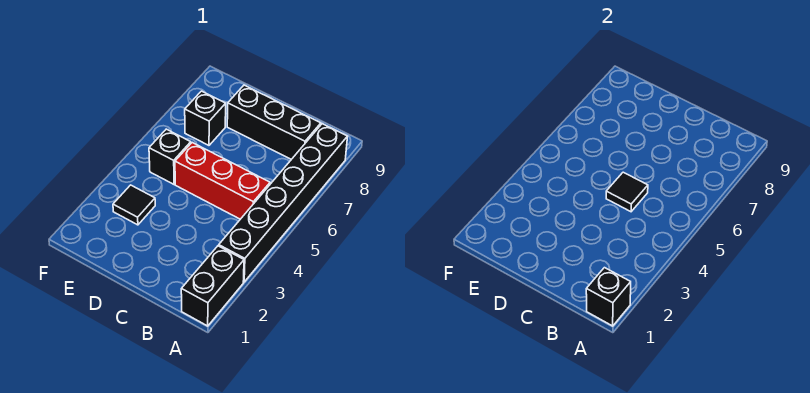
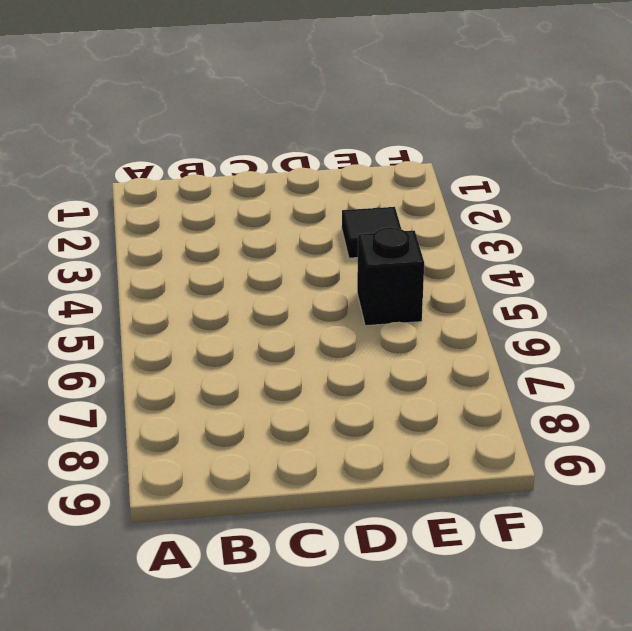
none -> black 1x2 brick [181,246,244,326]
none -> black 1x6 brick [219,124,348,282]

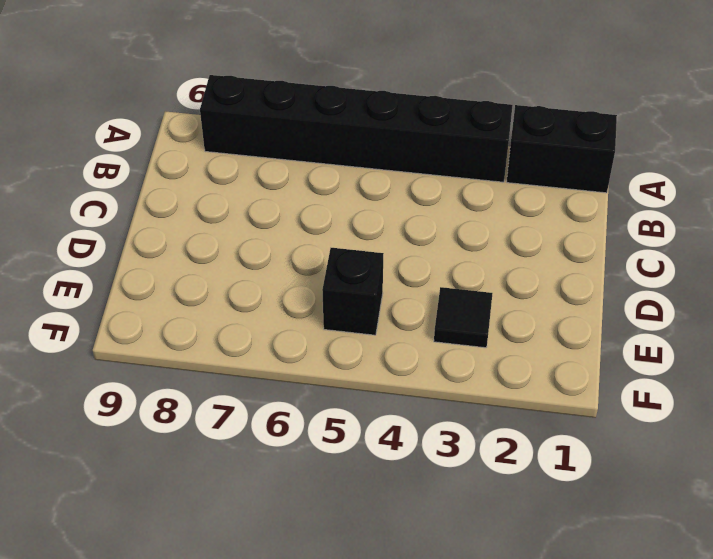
none -> red 1x3 brick [175,143,270,219]
none -> black 1x3 brick [227,85,321,159]

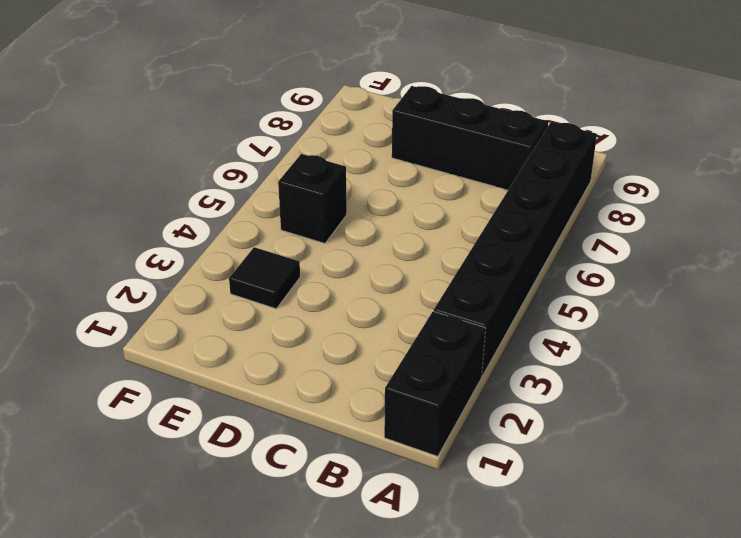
none -> red 1x3 brick [175,143,270,219]
none -> black 1x1 brick [185,91,226,145]

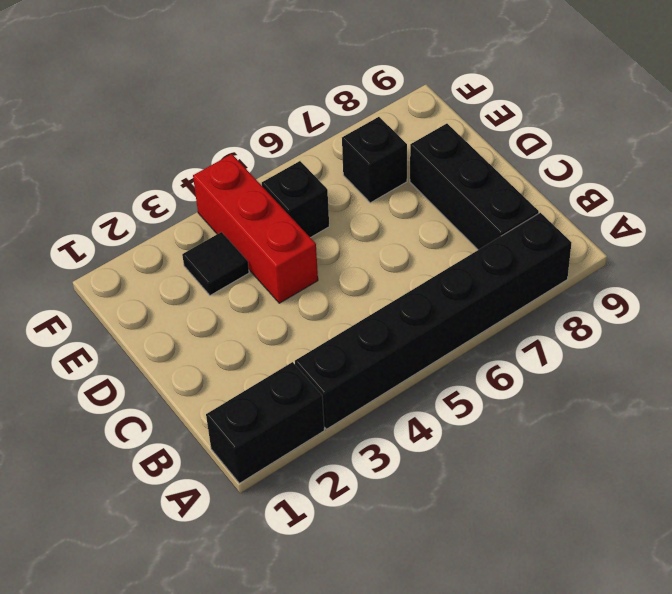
red 1x3 brick [193,154,318,303] -> red 1x3 brick moved to [175,143,270,219]
none -> black 1x1 brick [586,268,631,326]
none -> black 1x1 tile [606,172,648,212]

